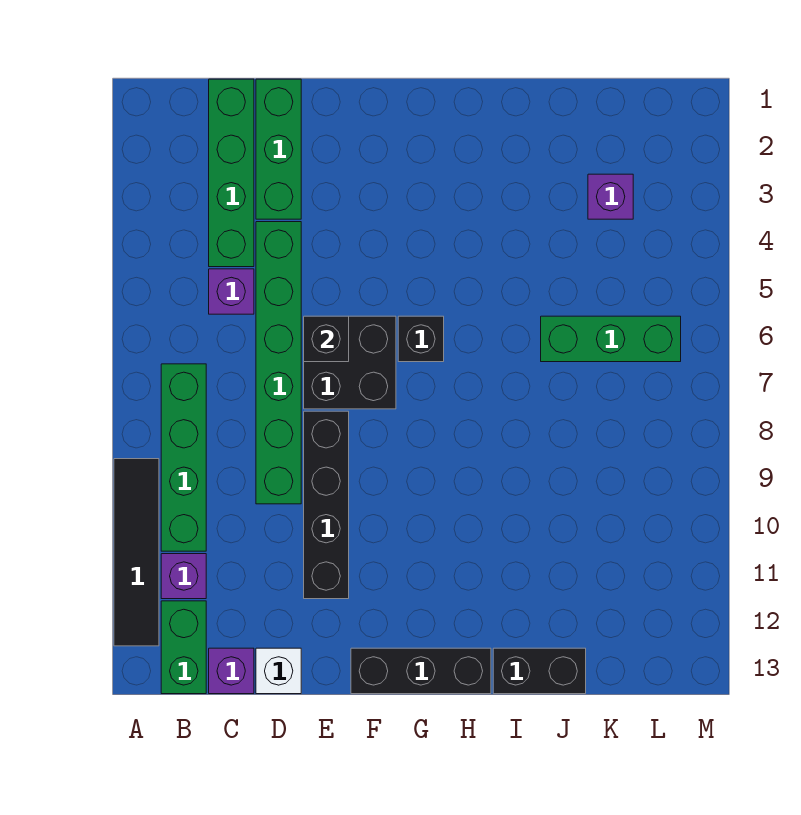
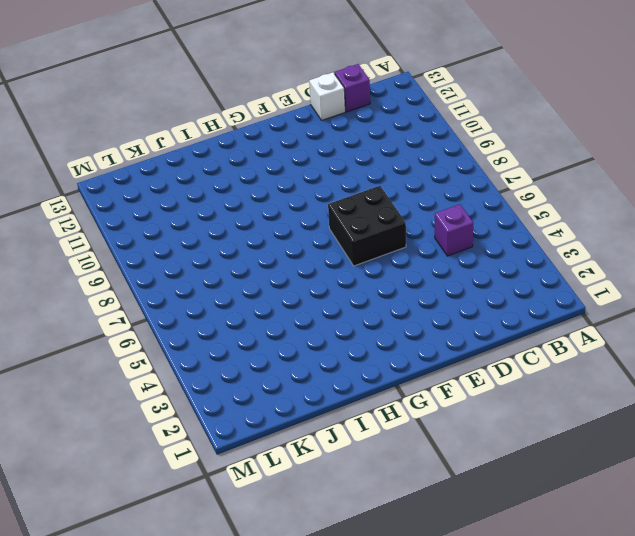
none -> black 1x4 tile [114,459,159,646]
none -> green 1x4 brick [161,364,206,551]
none -> purple 1x1 brick [161,554,206,599]

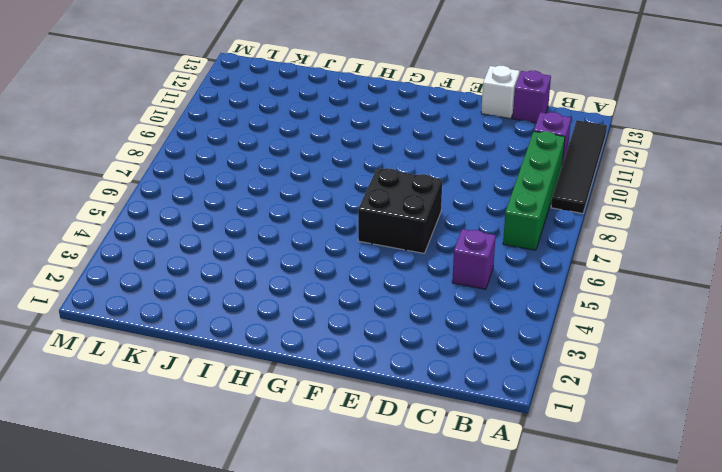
none -> green 1x2 brick [161,601,206,694]
none -> green 1x4 brick [209,79,254,267]
none -> green 1x3 brick [256,79,301,219]

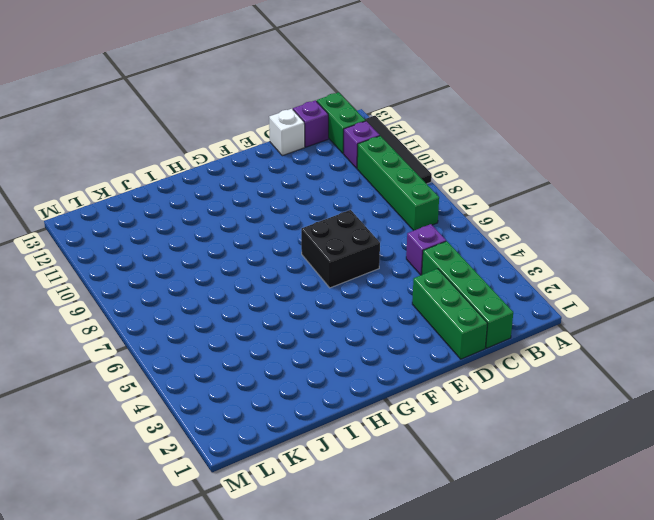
none -> green 1x6 brick [256,222,301,504]
none -> black 1x4 brick [304,411,349,599]
none -> black 1x3 brick [351,648,491,694]

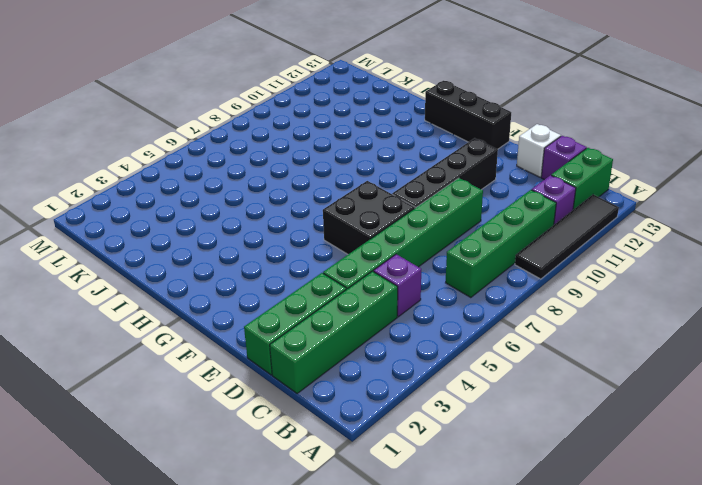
none -> black 1x1 brick [398,316,444,362]
none -> black 1x2 brick [493,648,586,694]
none -> green 1x3 brick [541,316,681,362]

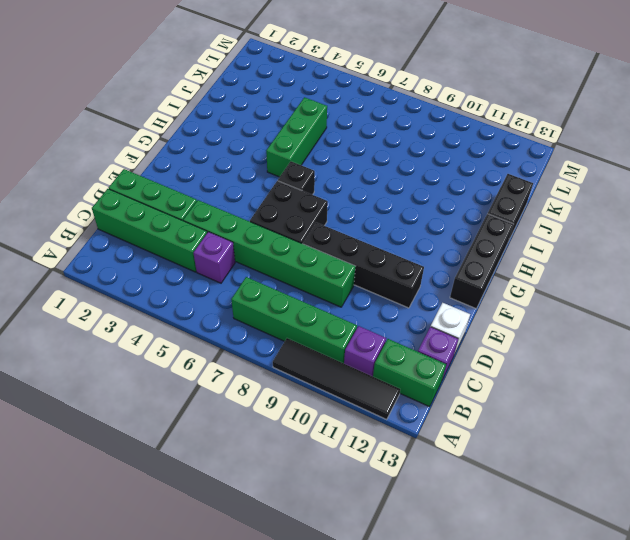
green 1x3 brick [266,97,327,177] -> green 1x3 brick moved to [541,316,681,362]
none -> purple 1x1 brick [588,174,633,219]
none -> black 1x1 brick [304,316,349,362]

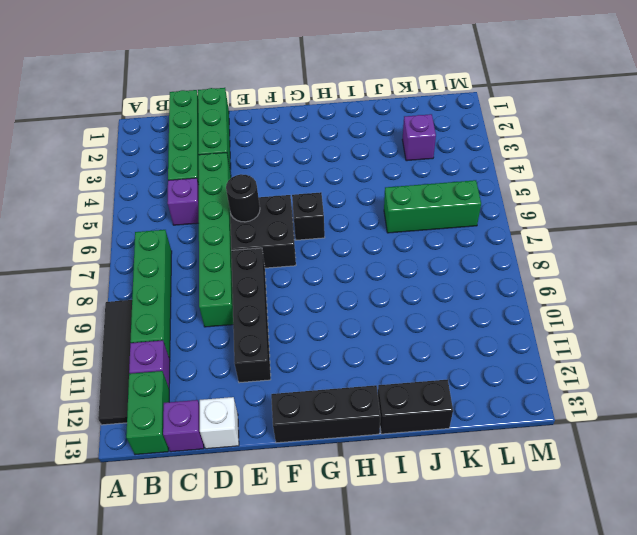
black 1x1 round brick [226,174,260,222] -> black 1x1 brick [304,316,349,362]

